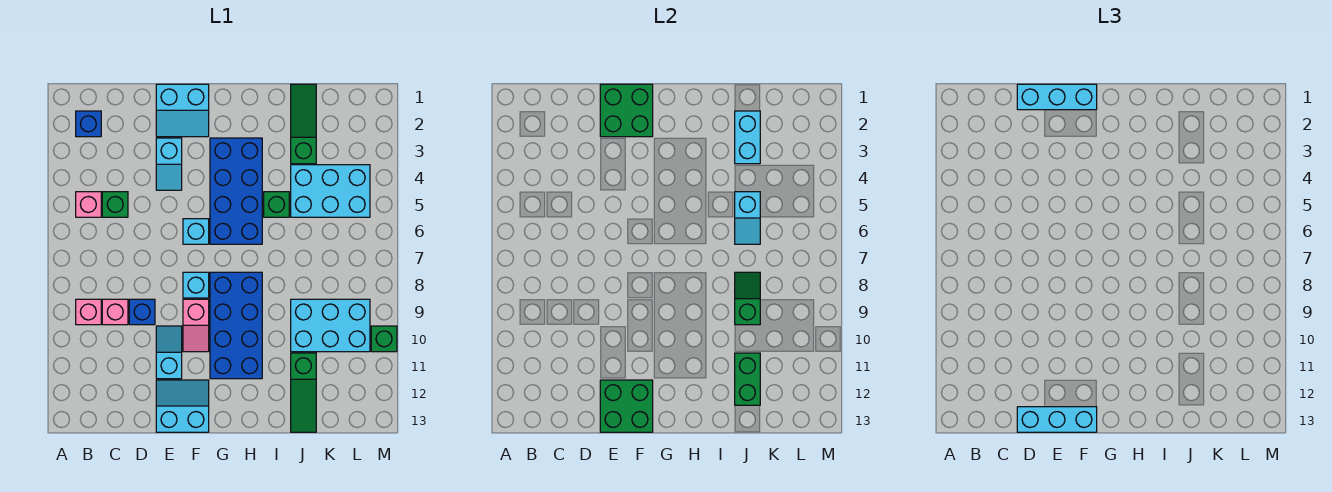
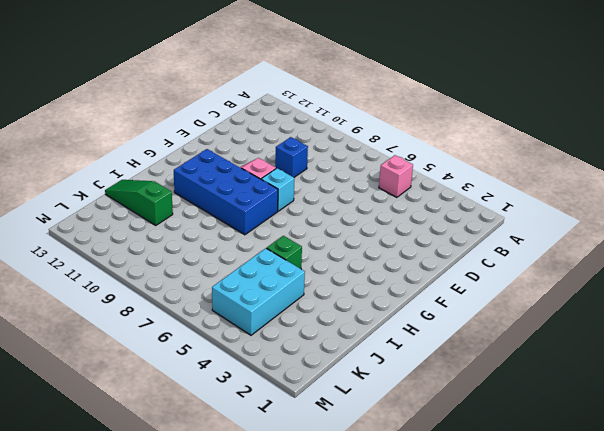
none -> blue 1x1 brick [76,111,101,137]
none -> pink 1x1 brick [76,299,101,325]
none -> green 1x1 brick [102,192,128,217]

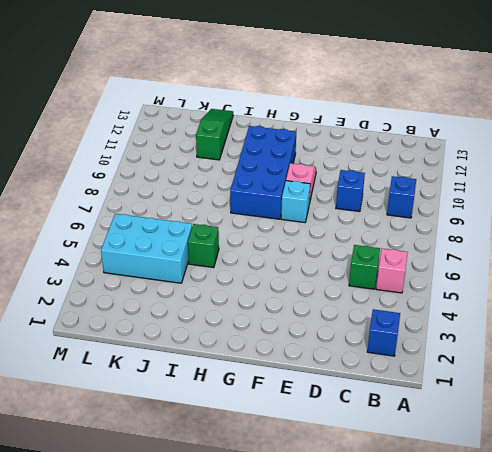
blue 1x1 brick [387,176,416,218] -> pink 1x1 brick [76,299,101,325]
none -> pink 1x1 brick [102,299,128,325]
none -> cyan 2x2 slope [156,84,209,137]
none -> cyan 1x2 slope [156,138,182,190]

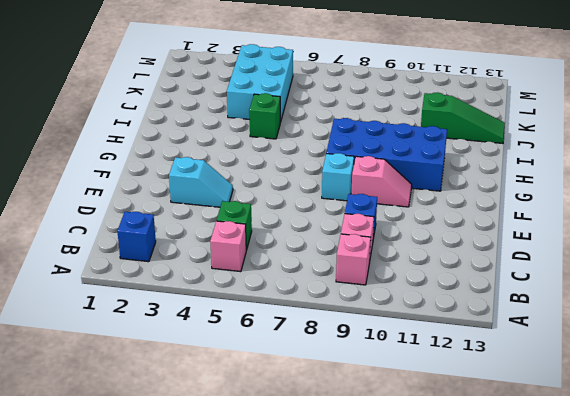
none -> cyan 2x2 slope [156,84,209,137]
none -> cyan 1x2 slope [156,326,182,379]
none -> cyan 2x2 slope [156,380,209,432]

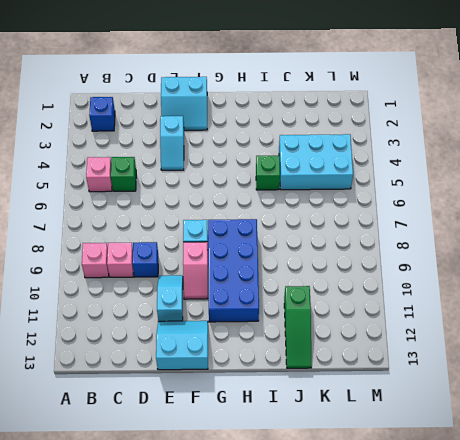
none -> cyan 1x1 brick [183,219,209,244]
none -> blue 2x4 brick [210,138,262,244]
none -> green 1x3 slope [291,84,316,164]

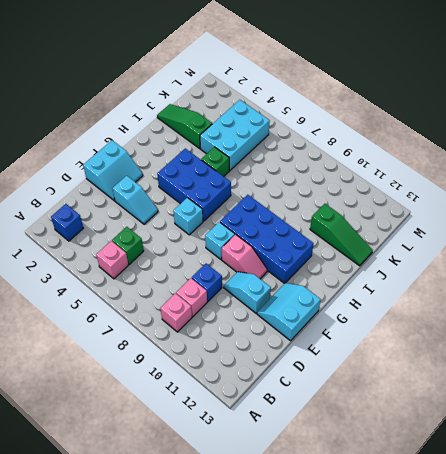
blue 2x3 brick [157,148,231,221] -> blue 2x4 brick [210,138,262,244]
none -> cyan 2x3 brick [291,299,370,352]
none -> green 1x1 brick [371,326,397,352]
none -> green 2x2 brick [600,84,653,137]

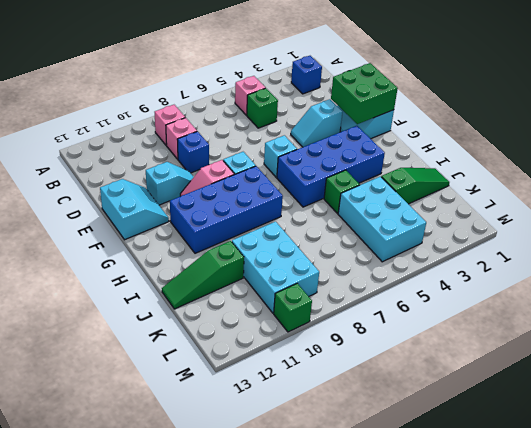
none -> green 2x2 brick [600,380,653,432]
none -> cyan 1x2 brick [735,111,760,164]
none -> cyan 1x2 slope [735,192,760,244]

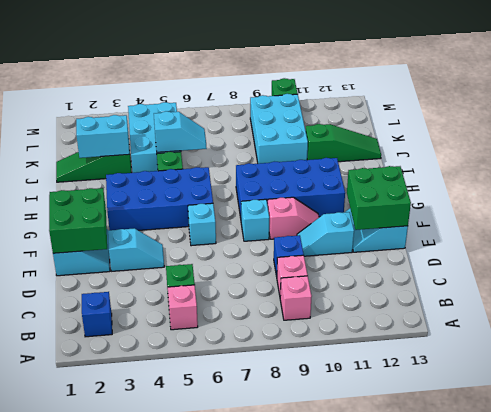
none -> green 1x2 slope [735,272,760,325]
none -> green 1x2 brick [735,353,760,405]
none -> cyan 1x3 brick [1017,84,1097,110]

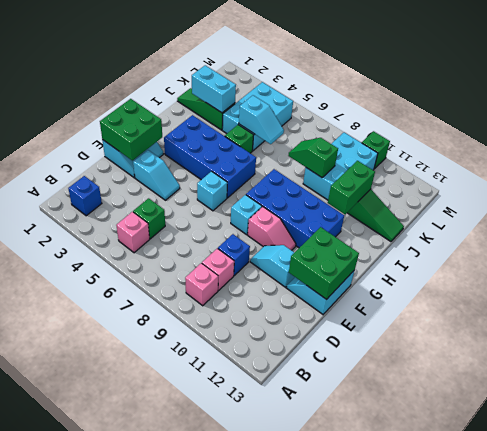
green 1x2 brick [328,161,375,214] -> green 1x2 brick turned to [735,353,760,405]
none -> cyan 1x3 brick [1017,84,1097,110]
none -> cyan 1x3 brick [1017,407,1097,432]

